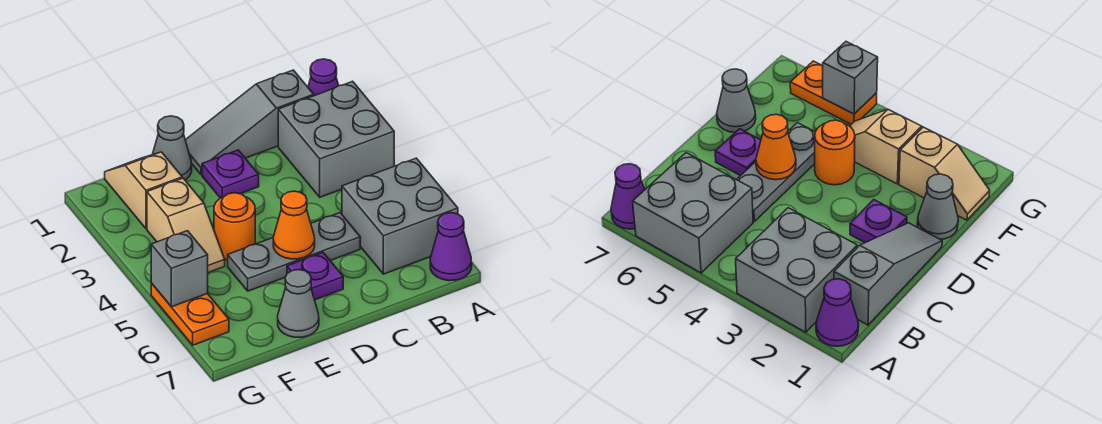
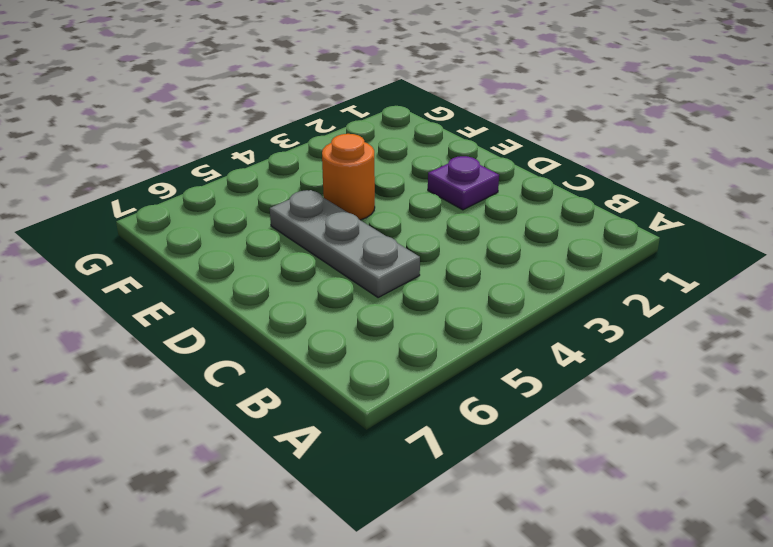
none -> purple 1x1 cone [308,59,339,96]
none -> grey 2x2 brick [278,81,394,197]
none -> grey 2x2 brick [342,158,458,274]

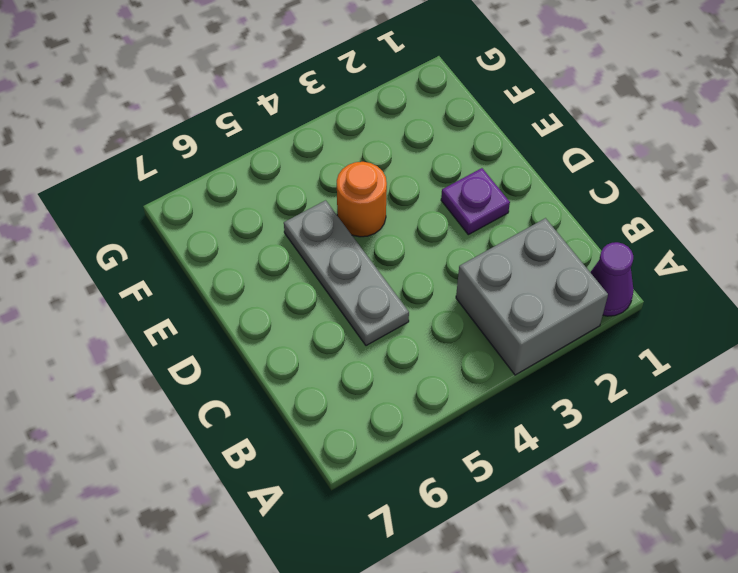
none -> grey 2x2 brick [342,158,458,274]
none -> purple 1x1 cone [430,213,472,281]
none -> grey 1x3 slope [185,70,314,175]

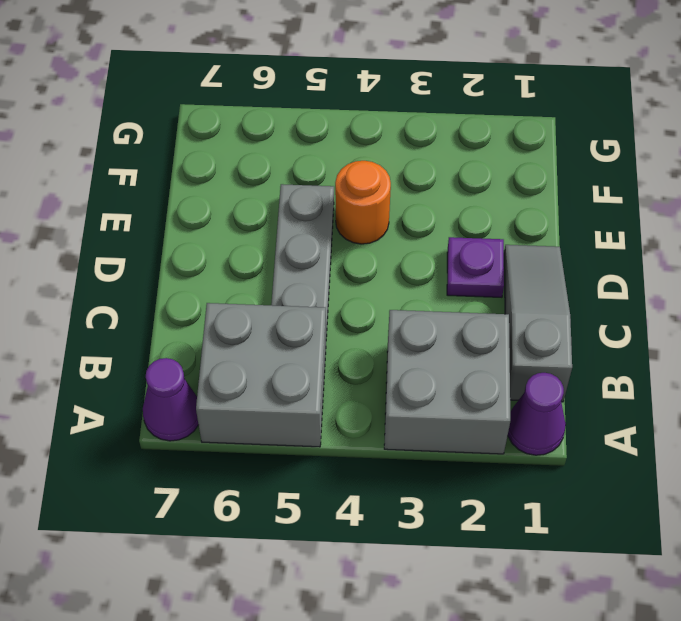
none -> purple 1x1 plate [287,253,343,300]
none -> grey 1x1 cone [152,116,192,180]
none -> grey 1x1 cone [278,270,319,337]

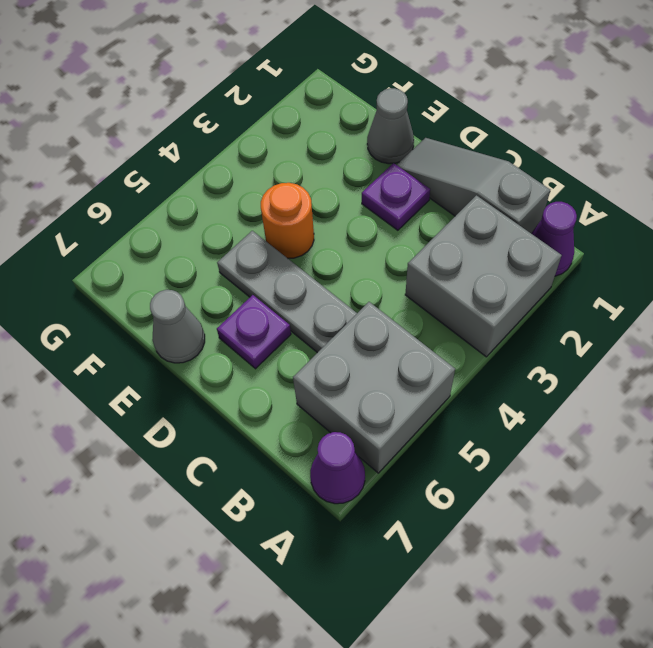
none -> tan 1x2 slope [105,152,182,229]
none -> tan 1x2 slope [147,178,225,273]
none -> orange 1x2 plate [151,283,229,345]

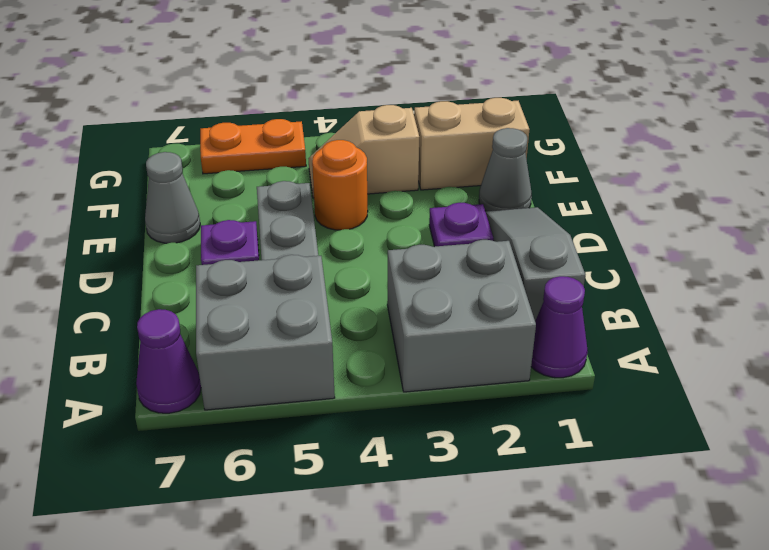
tan 1x2 brick [414,98,530,190] -> tan 1x2 slope [105,152,182,229]
none -> orange 1x1 cone [273,191,315,259]
none -> grey 1x1 brick [151,231,208,307]

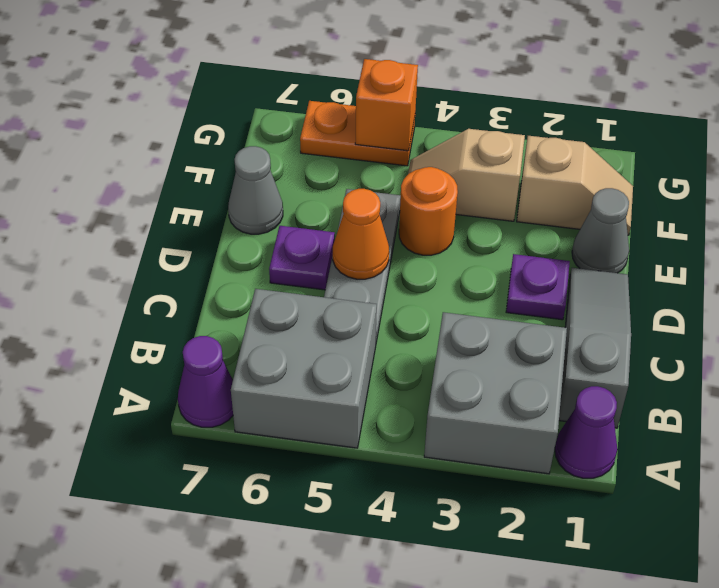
orange 1x1 brick [355,59,418,151] -> grey 1x1 brick [151,231,208,307]

